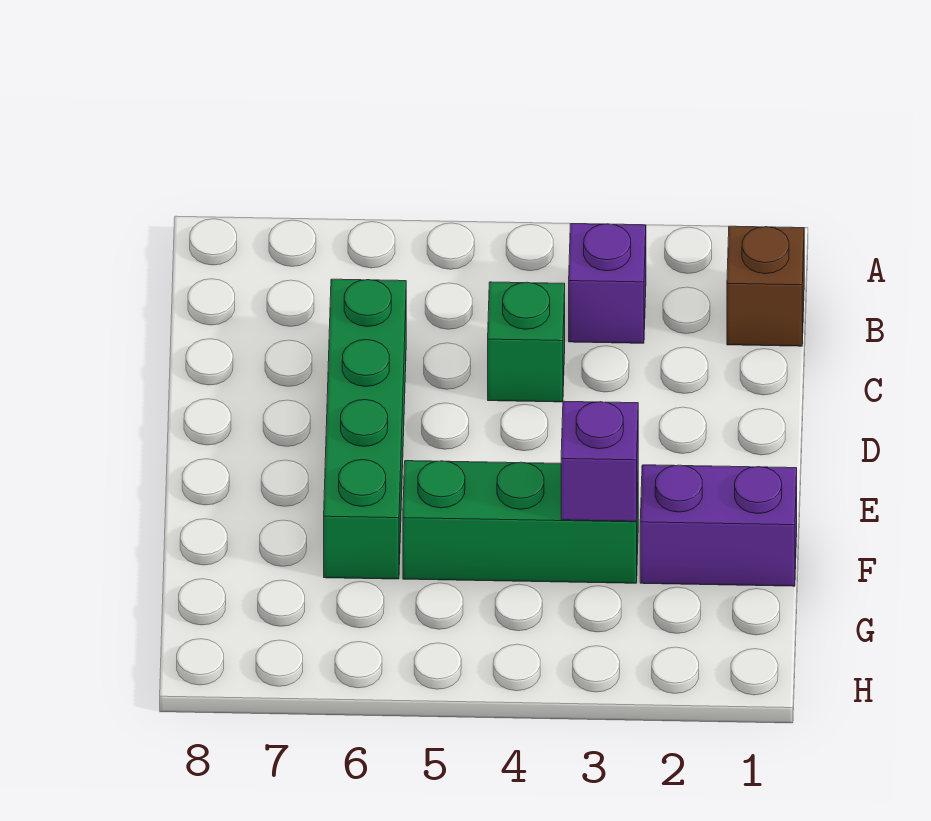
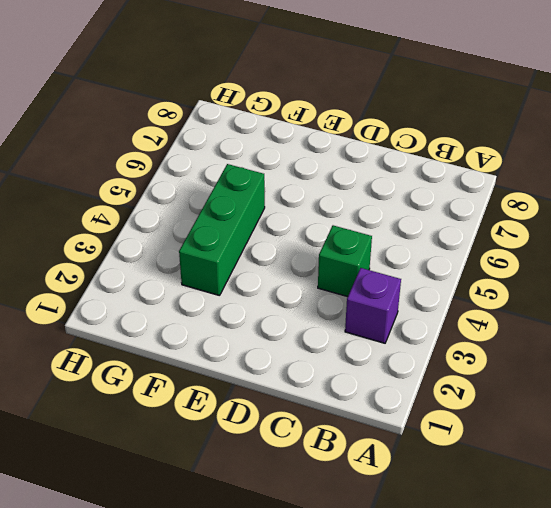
none -> brown 1x1 brick [727,226,804,346]
none -> green 1x4 brick [324,279,406,579]

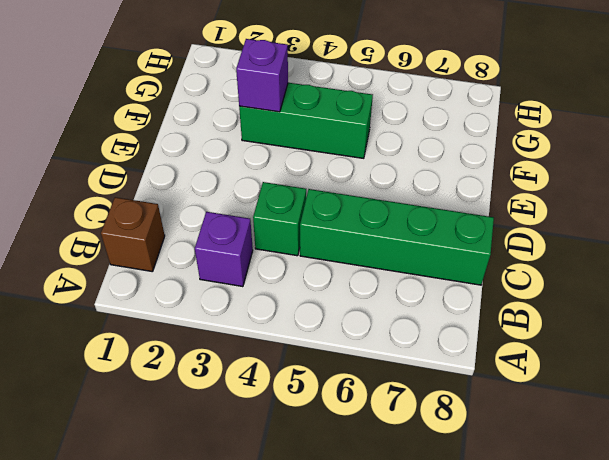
green 1x4 brick [300,189,494,285] -> green 1x4 brick turned to [324,279,406,579]
none -> purple 1x2 brick [640,465,797,586]

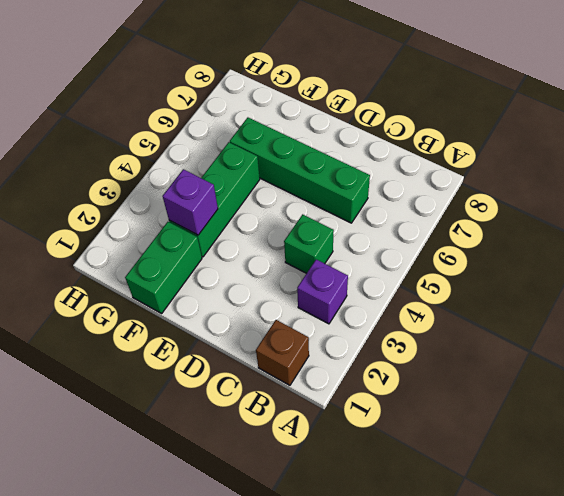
green 1x2 brick [125,222,202,314] -> purple 1x2 brick [640,465,797,586]

